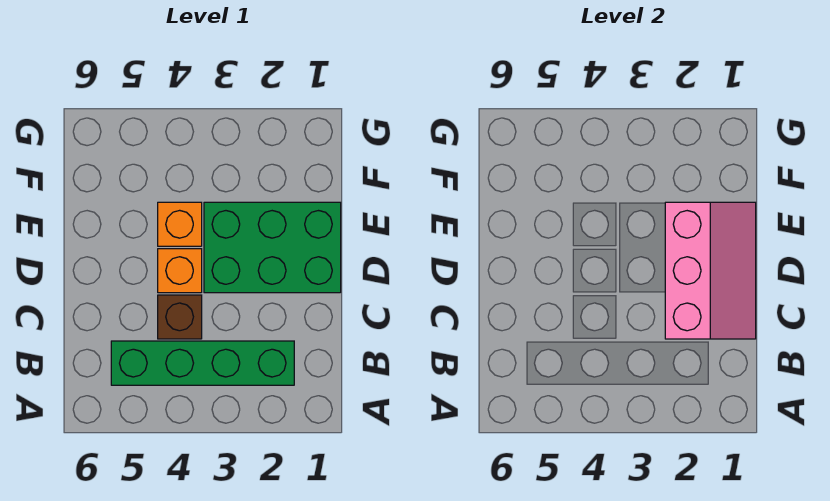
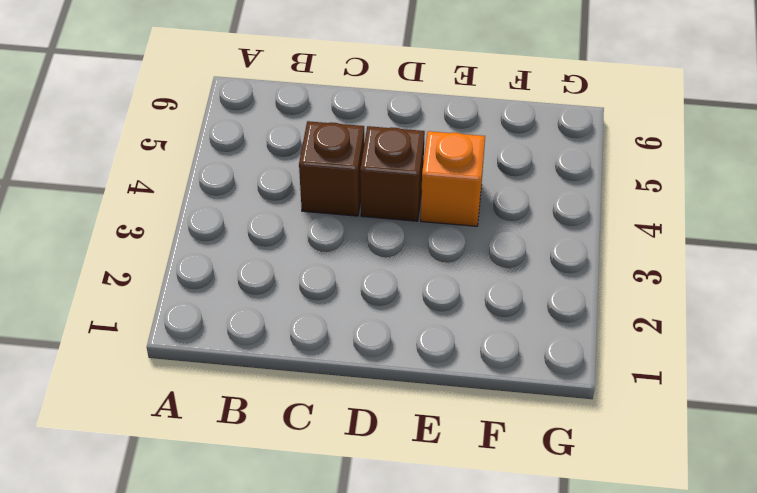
brown 1x1 brick [360,126,425,221] -> orange 1x1 brick [158,249,202,293]
none -> green 1x4 brick [111,341,294,385]
none -> green 2x3 brick [204,202,341,293]

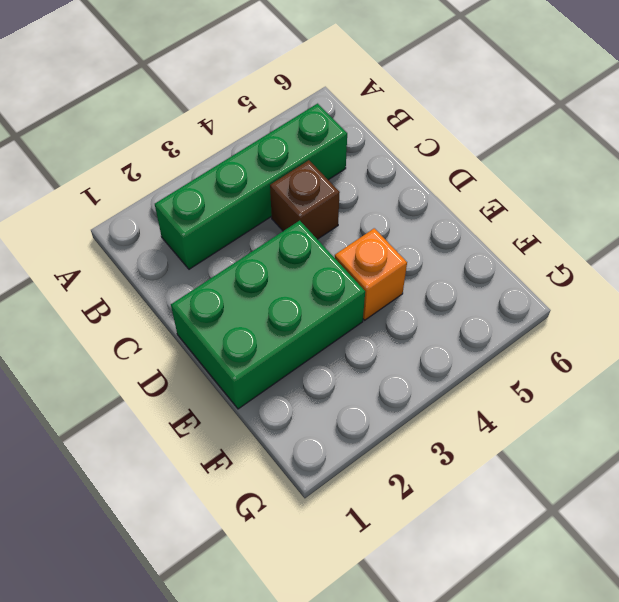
none -> orange 1x1 brick [158,249,202,293]
none -> pink 2x3 slope [665,202,756,339]

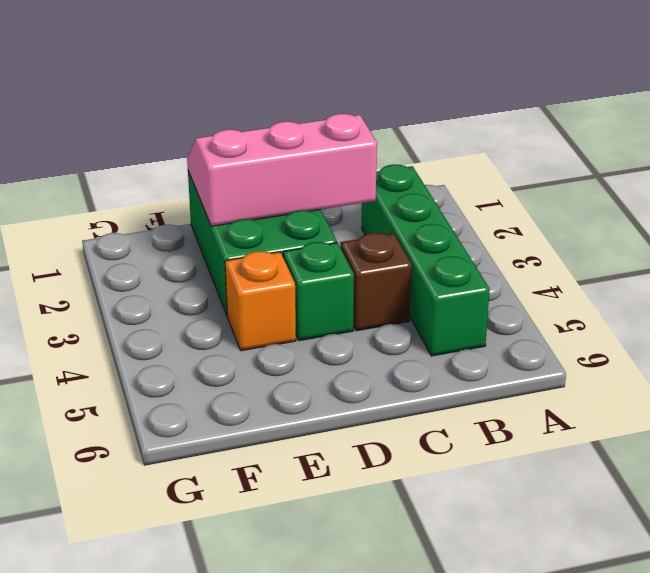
green 1x1 brick [283,242,354,341] -> orange 1x1 brick [158,249,202,293]

